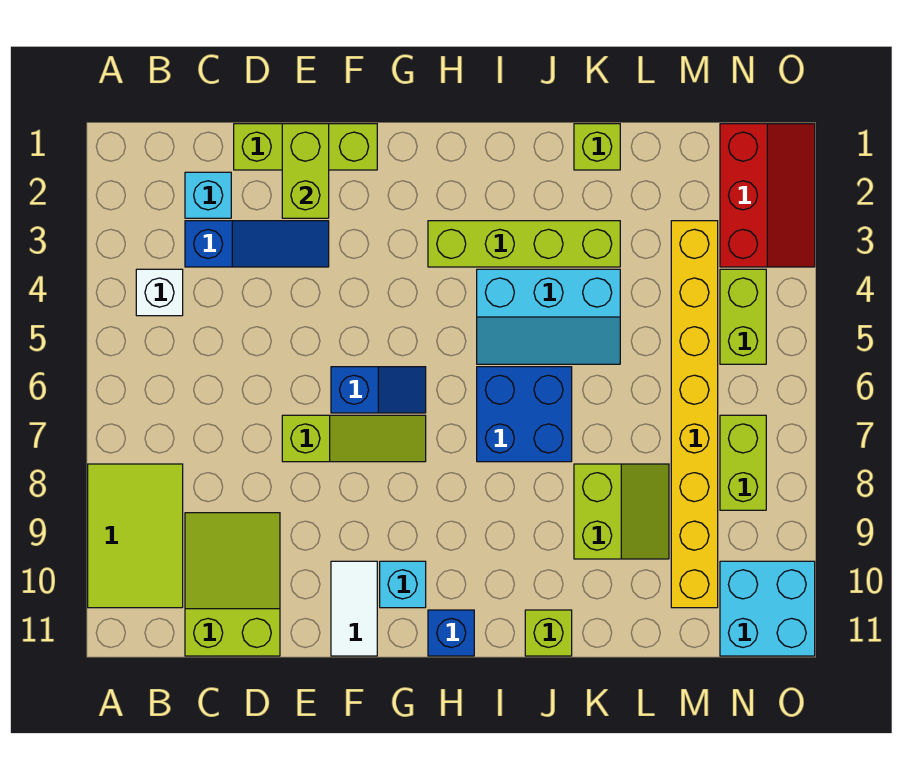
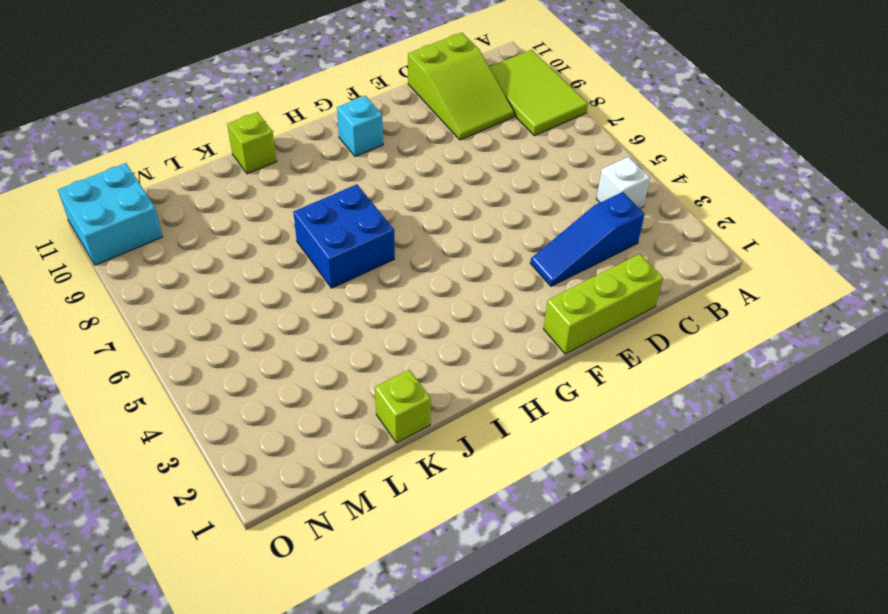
none -> cyan 1x1 brick [185,172,231,218]
none -> lime 1x3 slope [282,415,426,462]
none -> blue 1x2 slope [331,367,426,413]

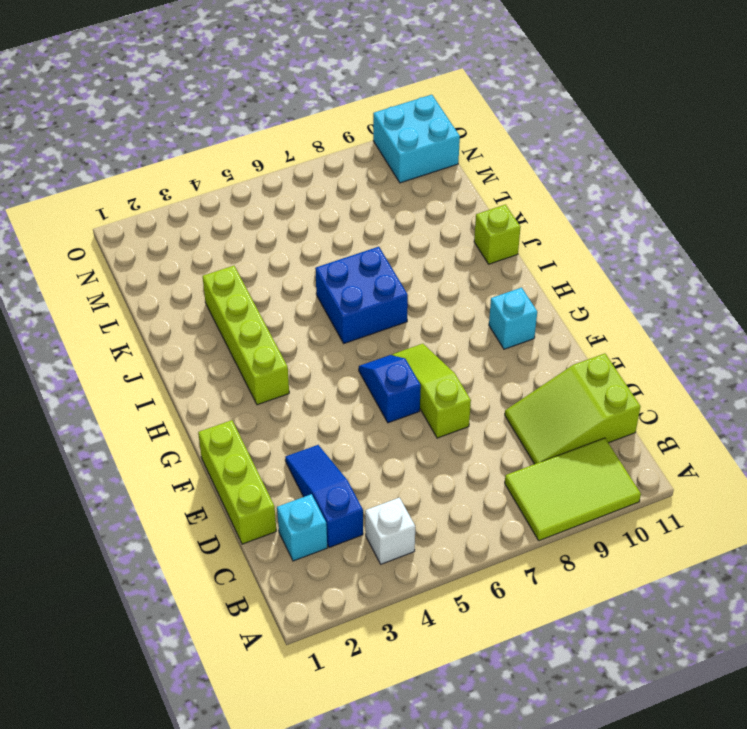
none -> white 1x2 tile [331,561,377,656]
none -> blue 1x1 brick [428,610,474,656]
none -> cyan 2x3 slope [477,269,620,364]

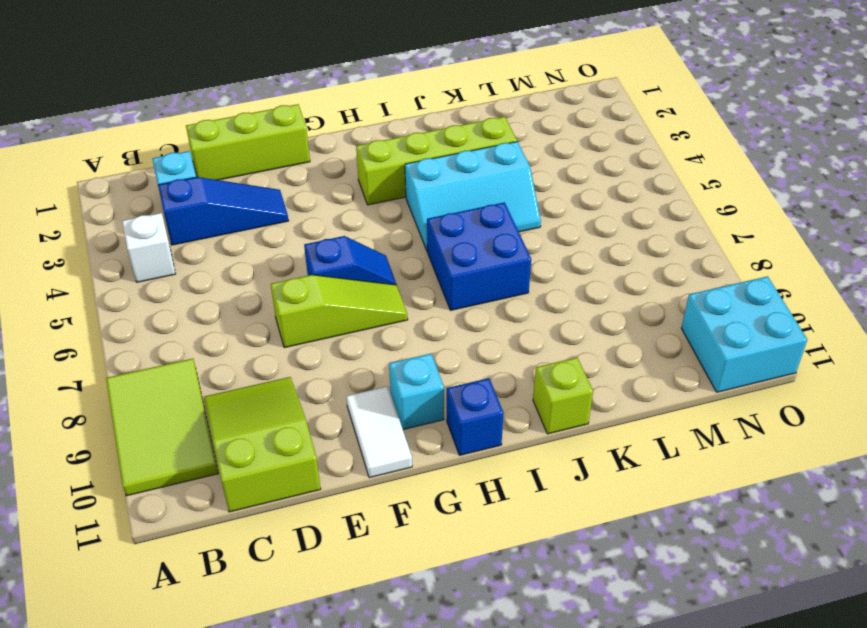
none -> lime 1x1 brick [574,124,620,170]
none -> lime 2x2 slope [574,464,669,559]
none -> yellow 1x8 brick [671,221,718,608]

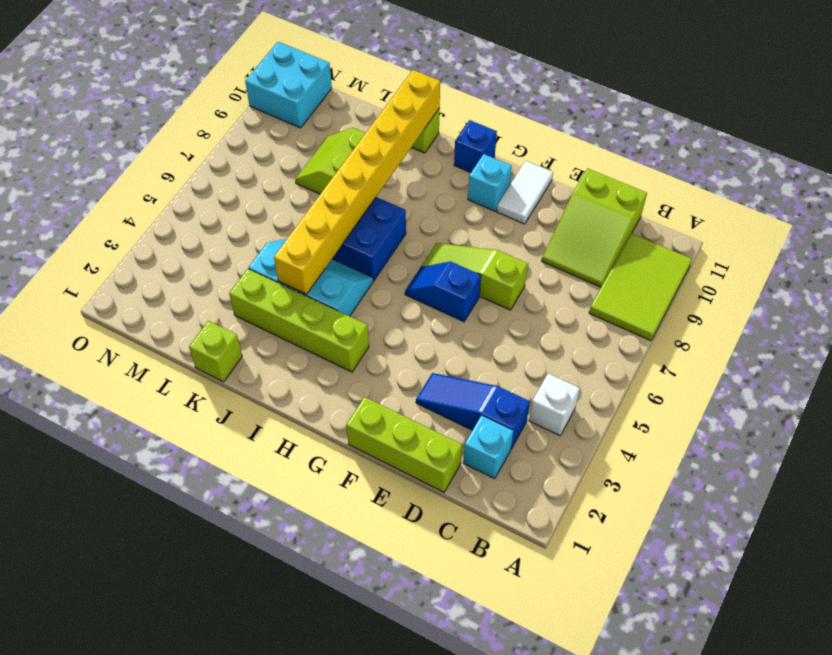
yellow 1x8 brick [274,70,440,294] -> yellow 1x8 brick moved to [671,221,718,608]
none -> red 2x3 slope [720,124,815,267]
none -> lime 1x2 brick [720,269,766,364]
none -> lime 1x2 brick [720,415,766,510]

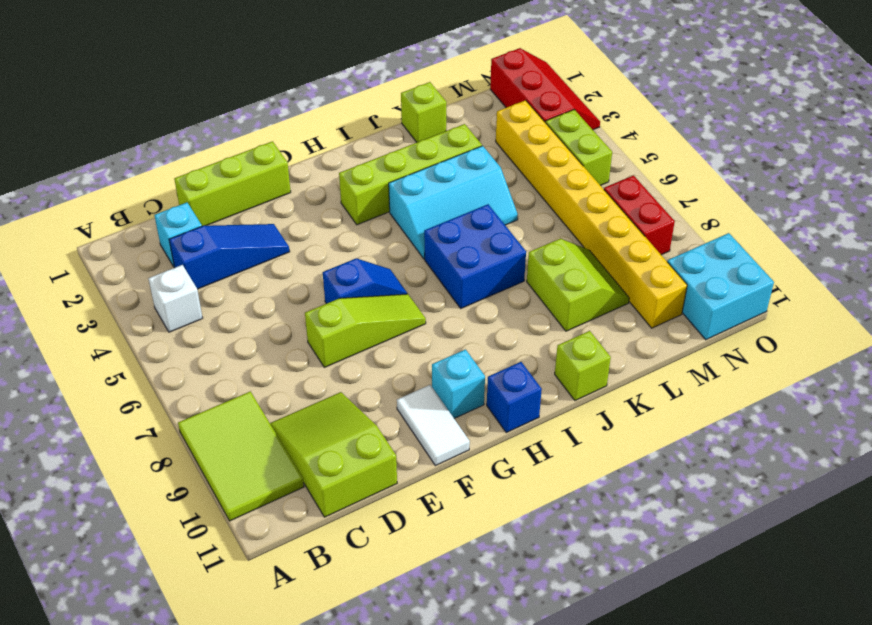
red 1x2 brick [604,176,675,255] -> lime 1x2 brick [720,415,766,510]
none -> lime 1x2 brick [282,124,329,218]

